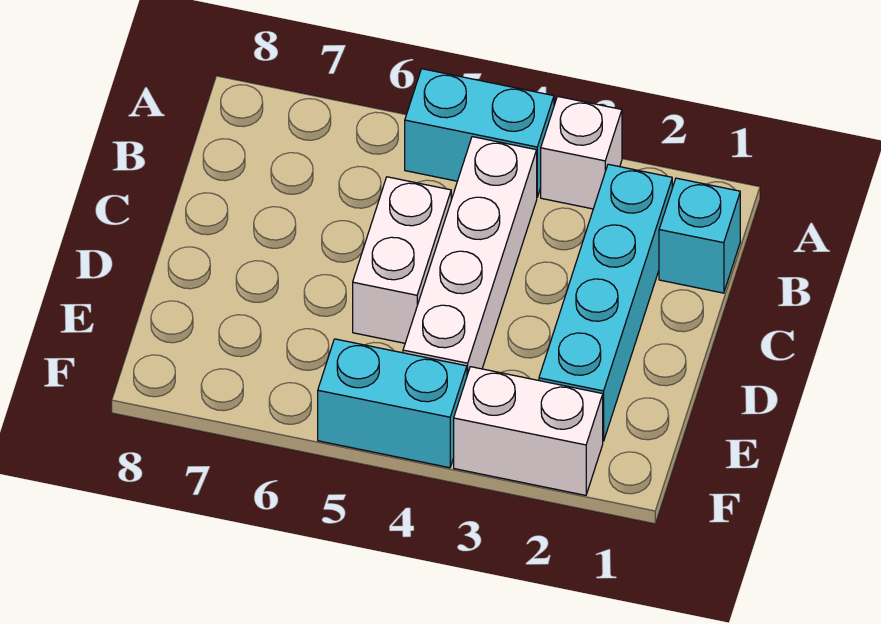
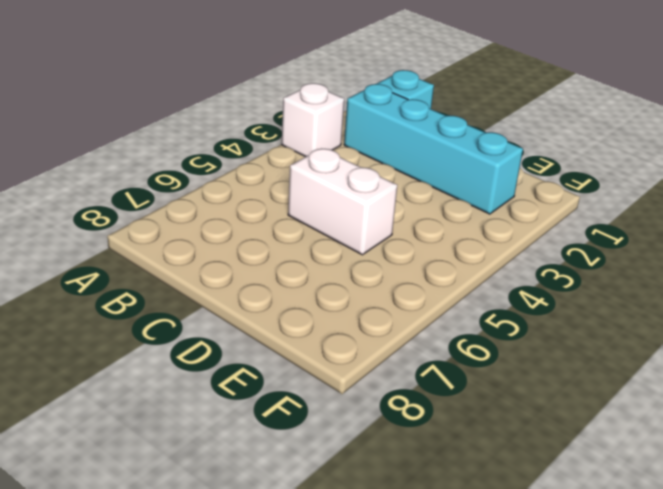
none -> cyan 1x2 brick [405,69,554,197]
none -> white 1x4 brick [403,137,537,375]

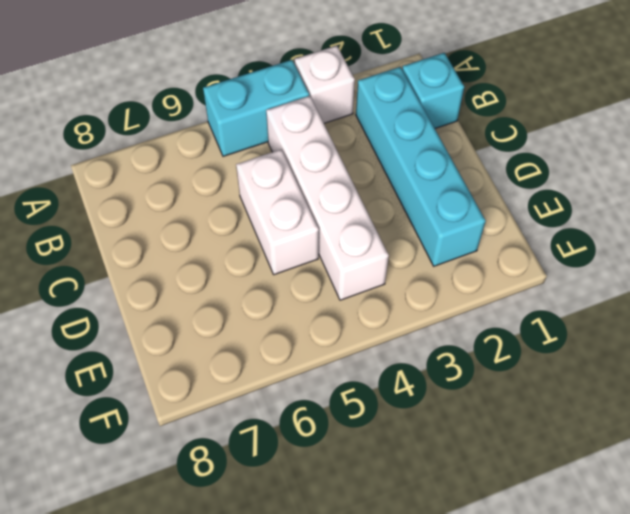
none -> white 1x2 brick [454,367,603,495]
none -> cyan 1x2 brick [318,339,467,468]

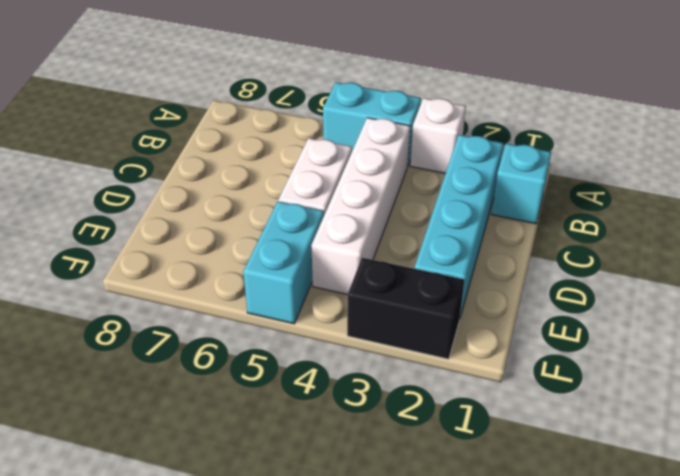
cyan 1x2 brick [243,201,324,324] -> cyan 1x2 brick turned to [318,339,467,468]
black 1x2 brick [347,258,464,359] -> white 1x2 brick [454,367,603,495]

